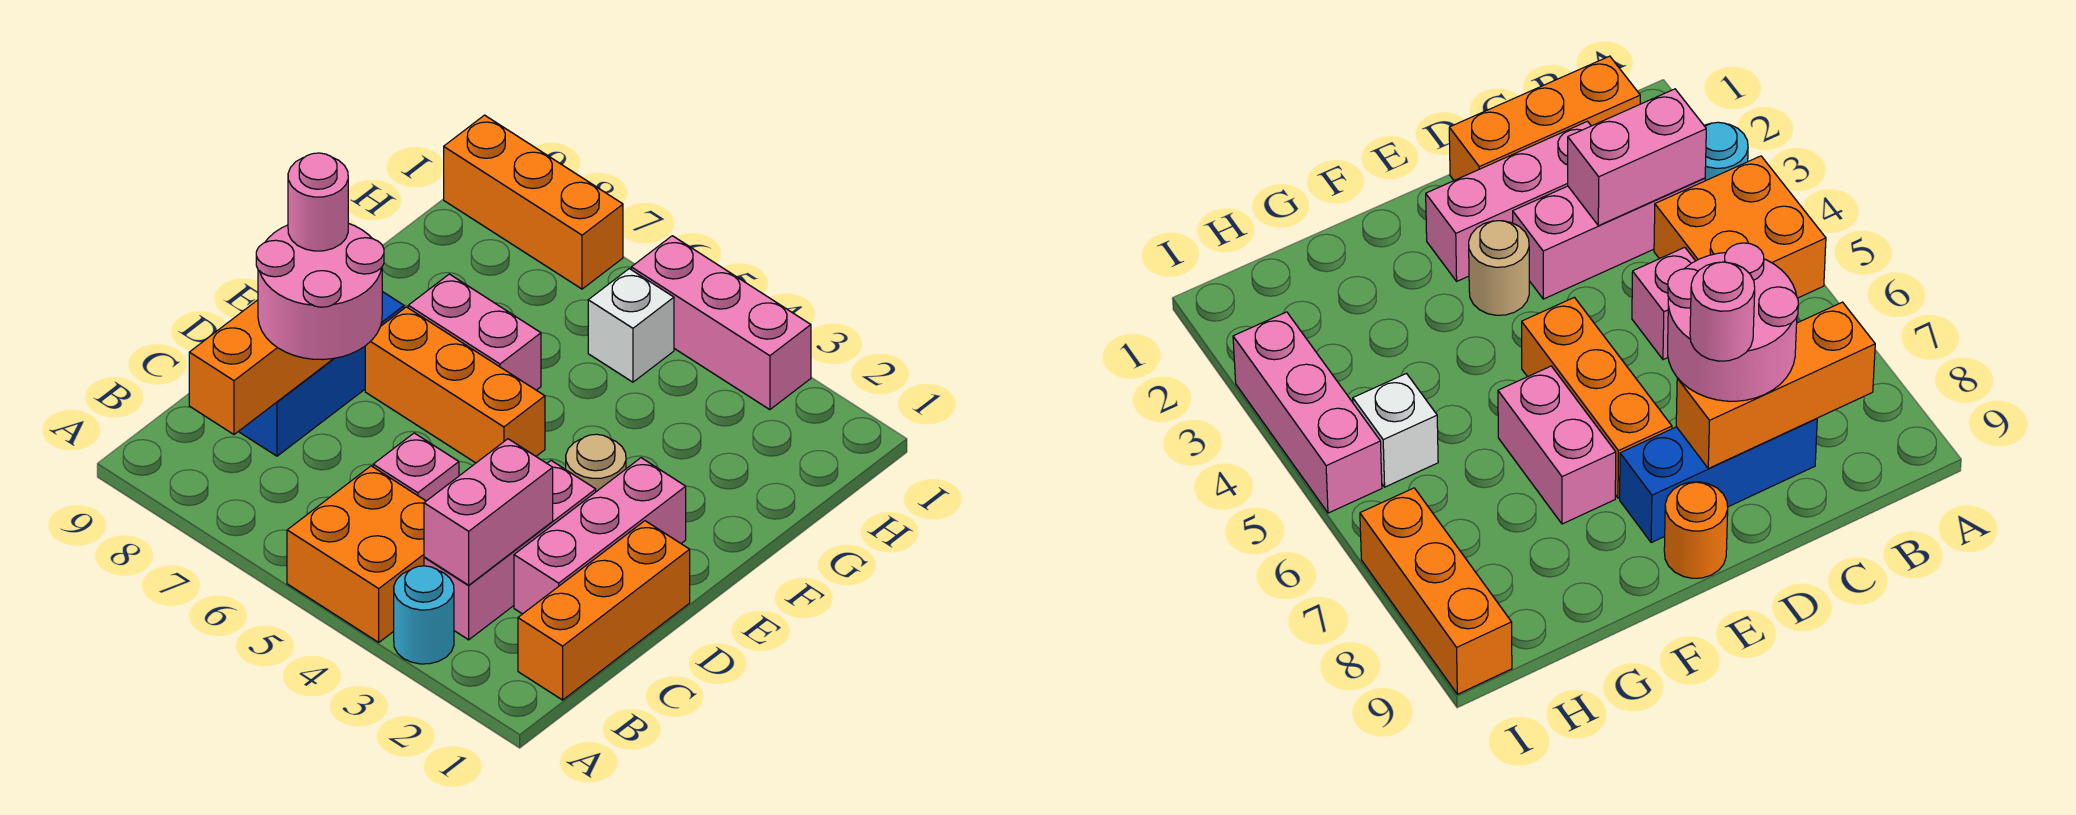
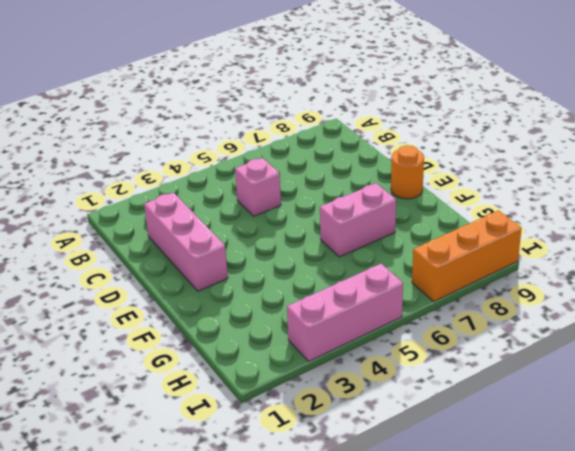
none -> cyan 1x1 round brick [394,566,454,664]
none -> orange 2x2 brick [287,466,426,642]
none -> orange 1x3 brick [518,521,690,700]

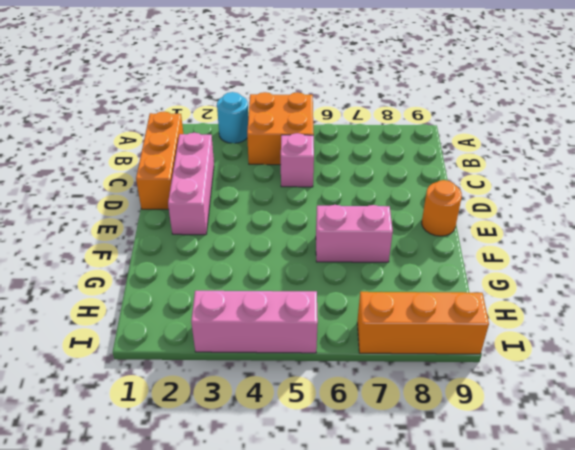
none -> pink 1x3 brick [424,461,596,640]
none -> blue 1x3 brick [238,292,404,456]
none -> tan 1x1 round brick [566,434,626,492]

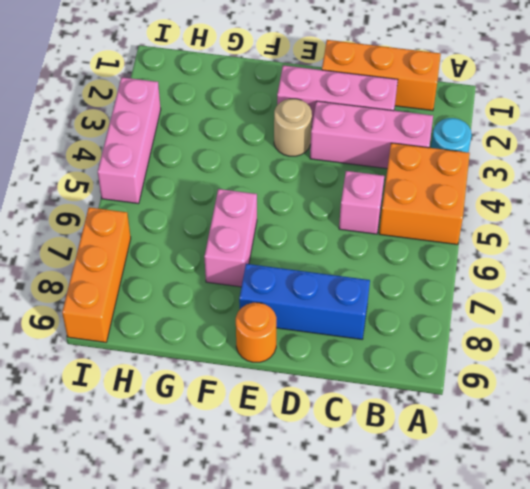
none -> orange 1x3 brick [365,307,545,463]
none -> white 1x1 brick [588,269,674,382]
none -> pink 1x2 brick [424,439,553,585]

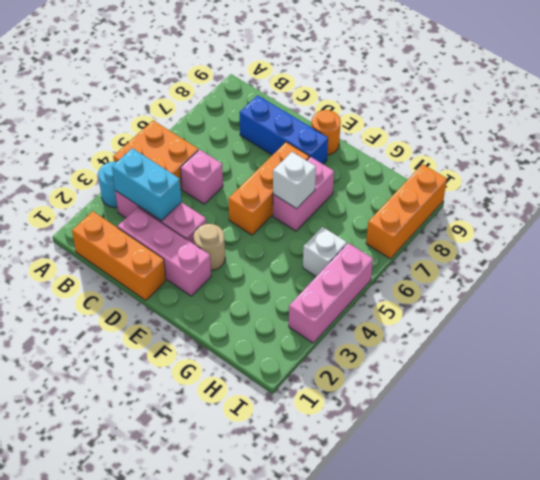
cyan 1x2 brick [112,148,181,221] -> pink 1x2 brick [424,439,553,585]
white 1x1 brick [273,152,316,209] -> none
none -> orange 1x3 brick [189,300,333,434]
none -> pink 2x2 round brick [256,223,384,360]
none -> pink 1x1 round brick [288,153,348,251]

